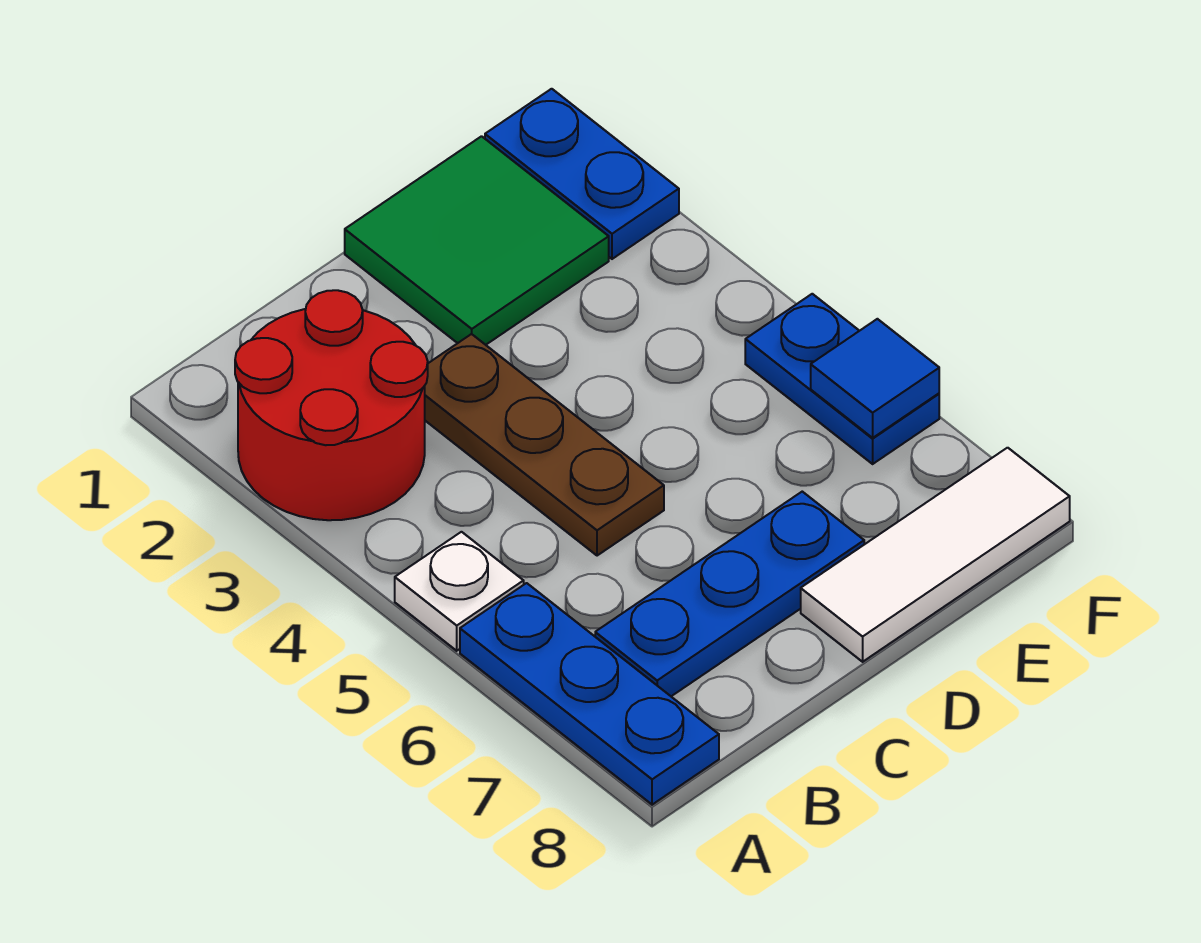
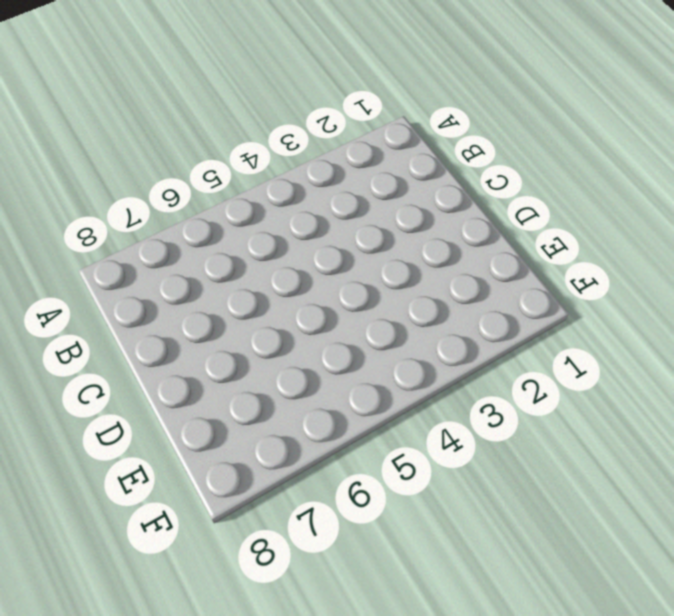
none -> red 2x2 round brick [235,290,428,520]
none -> white 1x1 plate [395,532,524,651]

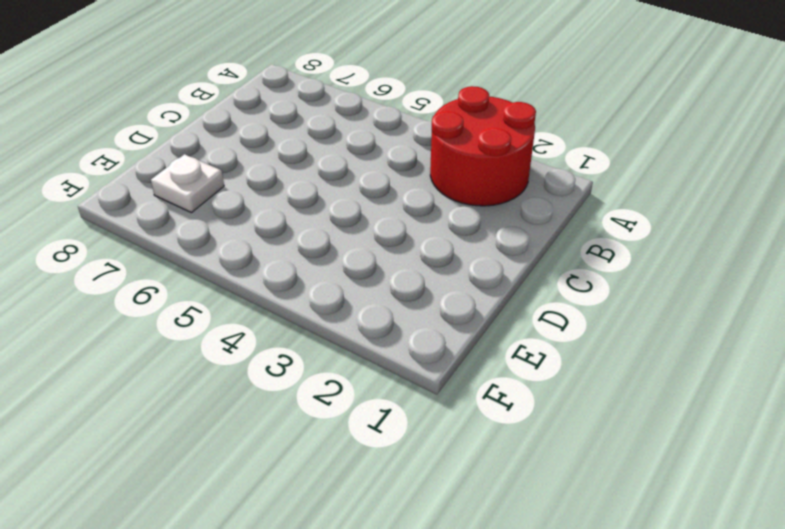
white 1x1 plate [151,154,224,213] -> white 1x1 plate moved to [395,532,524,651]
none -> blue 1x3 plate [460,583,719,805]
none -> blue 1x3 plate [595,492,864,696]

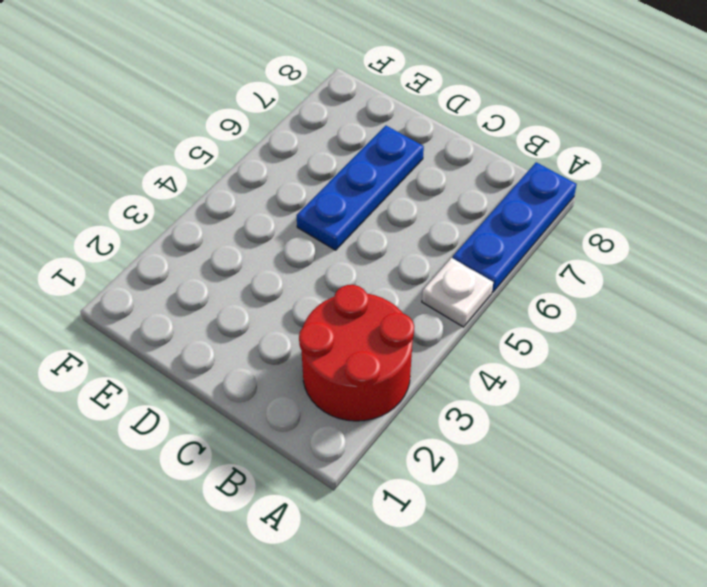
blue 1x3 plate [297,126,424,250] -> blue 1x3 plate turned to [595,492,864,696]
none -> brown 1x3 plate [425,334,664,556]
none -> green 2x2 tile [345,136,609,345]

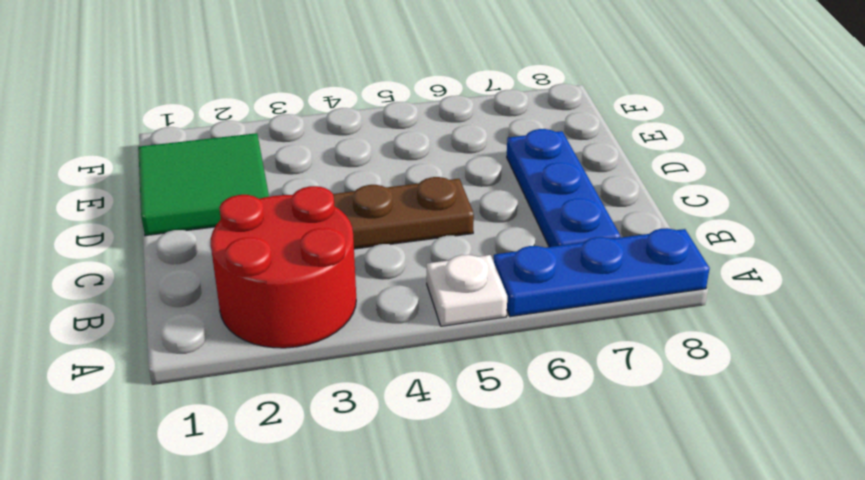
none -> white 1x3 tile [801,448,1070,662]
none -> blue 1x2 plate [485,89,679,259]

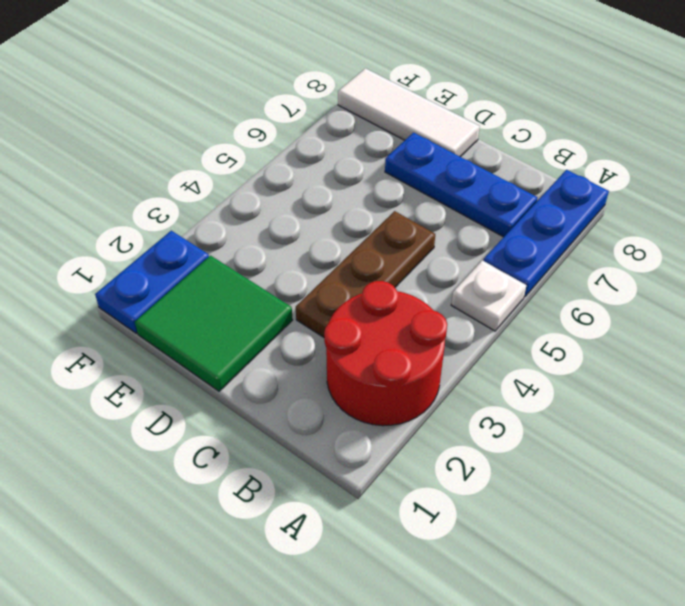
none -> blue 1x2 plate [745,294,939,464]
none -> blue 1x1 tile [811,319,939,438]

